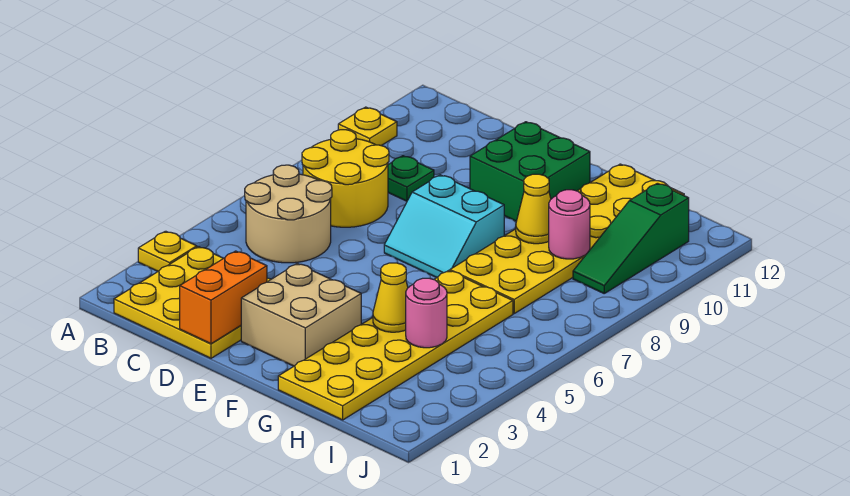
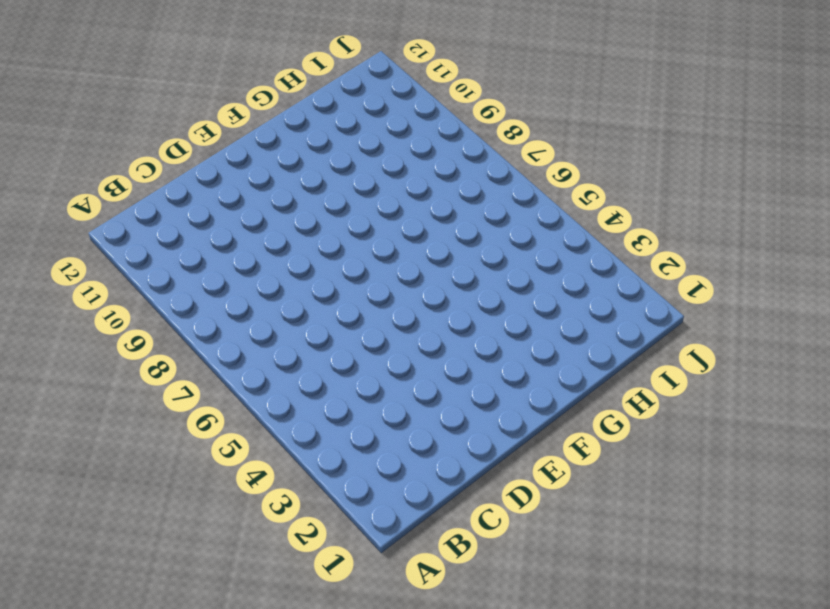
none -> yellow 1x1 plate [138,231,197,271]
none -> yellow 1x1 plate [338,107,397,146]
none -> yellow 3x3 plate [114,247,271,358]

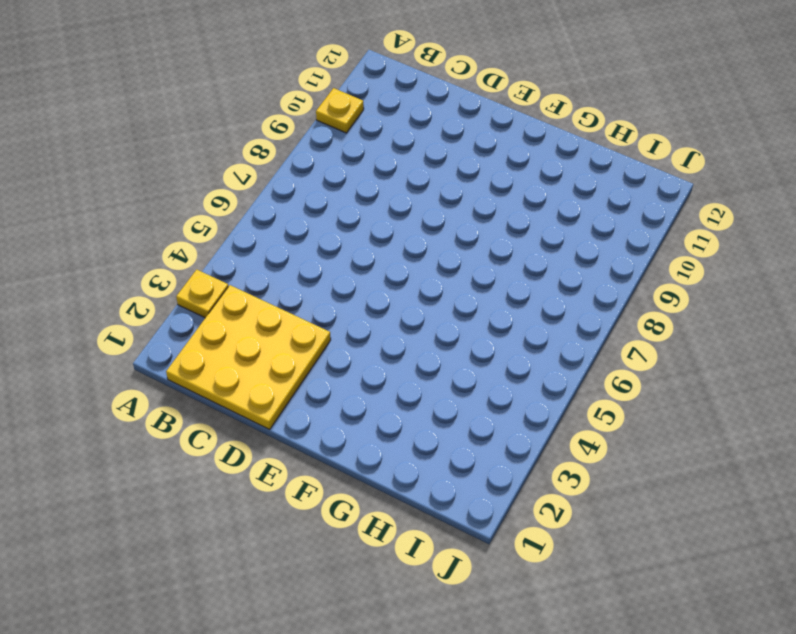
none -> tan 2x2 round brick [245,165,332,263]
none -> yellow 2x2 round brick [302,130,389,227]
none -> green 1x1 plate [388,156,434,201]

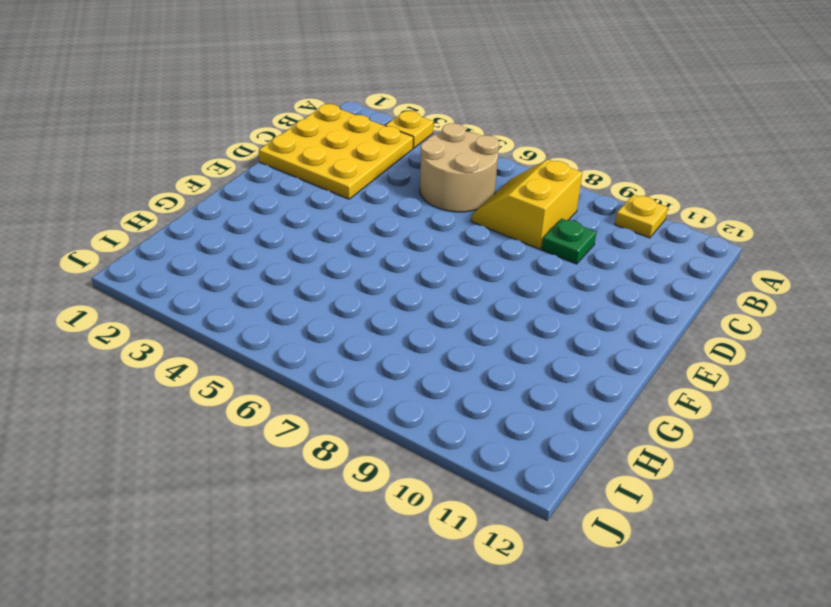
yellow 2x2 slope [471,160,582,249] -> yellow 2x2 round brick [302,130,389,227]
none -> tan 2x2 brick [241,264,361,366]
none -> cyan 2x2 slope [384,175,504,277]
none -> green 2x2 brick [470,122,590,221]

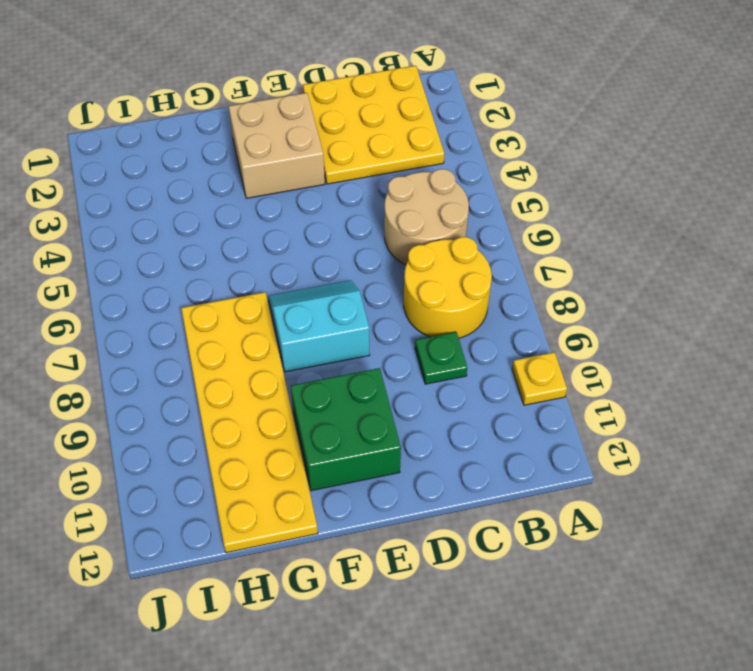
none -> yellow 1x1 plate [138,231,197,271]
none -> yellow 2x6 plate [278,270,513,420]
none -> green 1x3 slope [573,183,689,293]

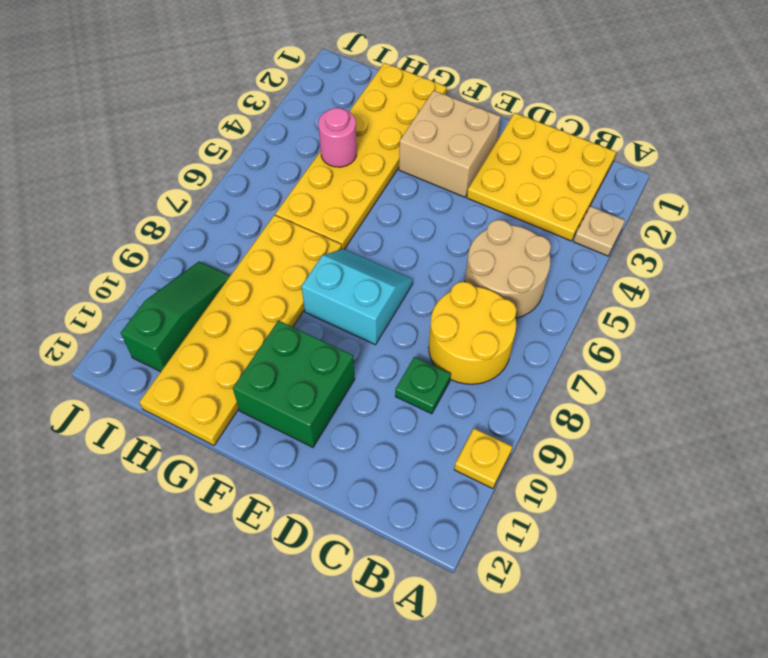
tan 1x1 plate [573,206,625,256] -> yellow 1x1 plate [138,231,197,271]
none -> orange 1x2 brick [180,251,267,344]
none -> yellow 1x1 cone [373,263,408,332]
none -> yellow 1x1 cone [516,174,551,244]

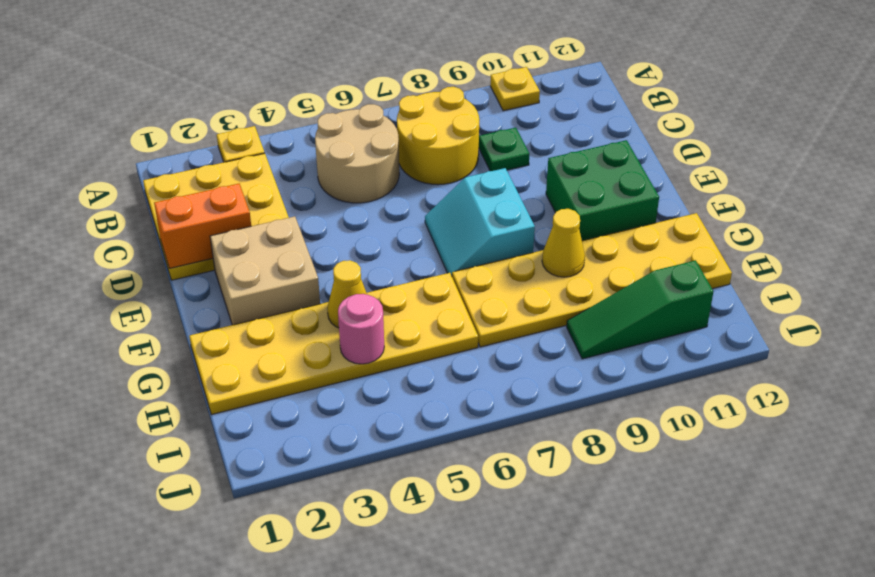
none -> pink 1x1 round brick [549,190,590,259]

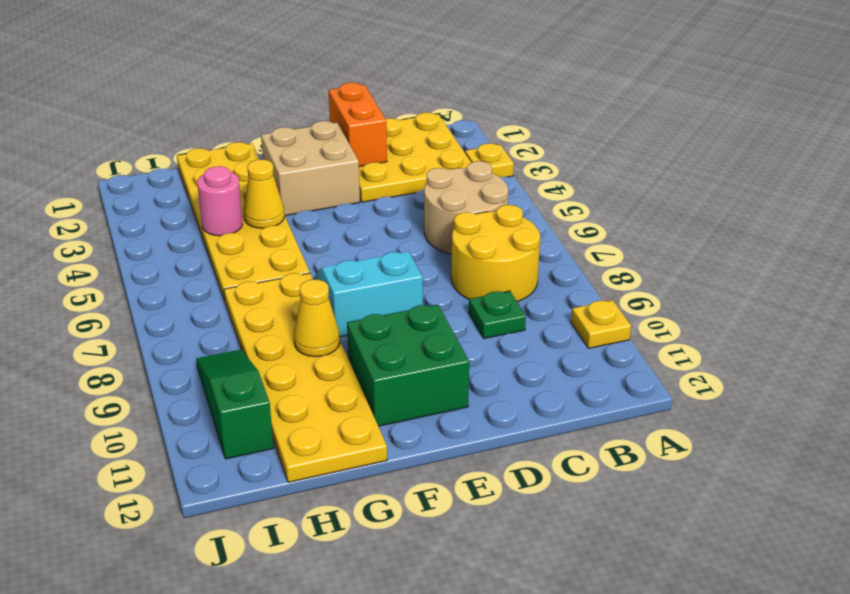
none -> pink 1x1 round brick [549,190,590,259]

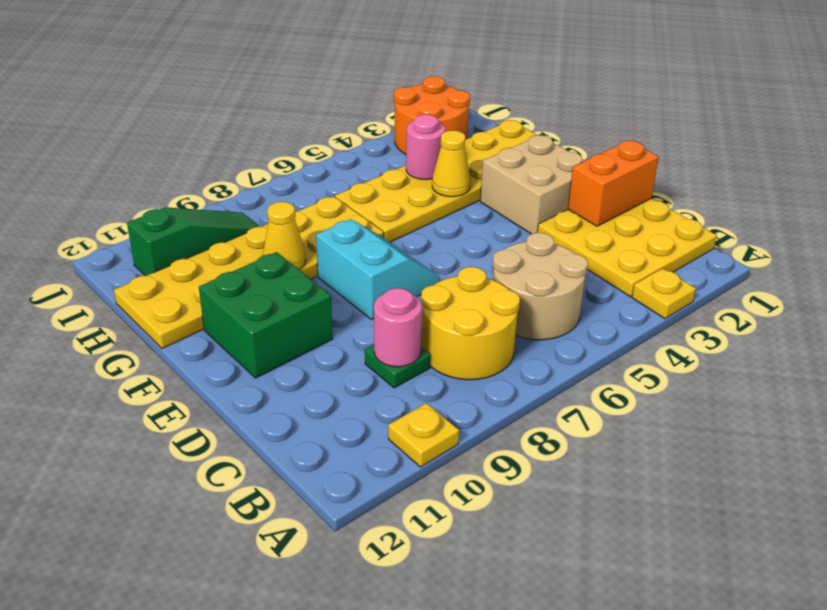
pink 1x1 round brick [374,288,422,367] -> pink 1x1 round brick moved to [549,190,590,259]
orange 2x2 round brick [394,76,470,154] -> none

